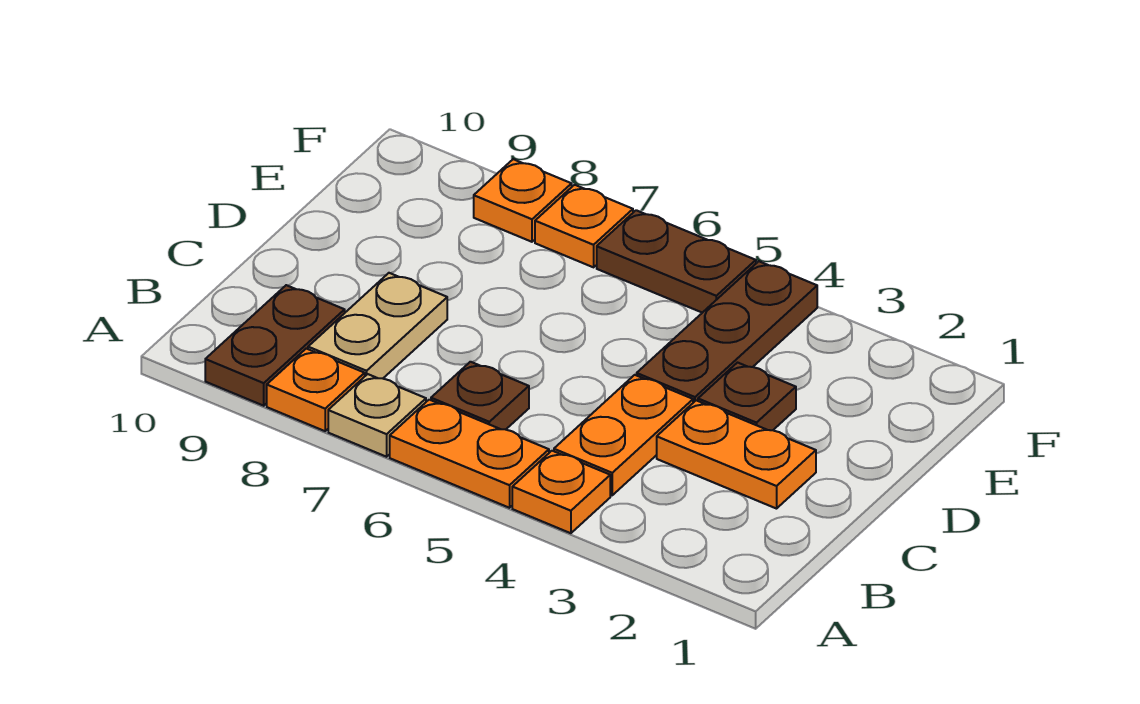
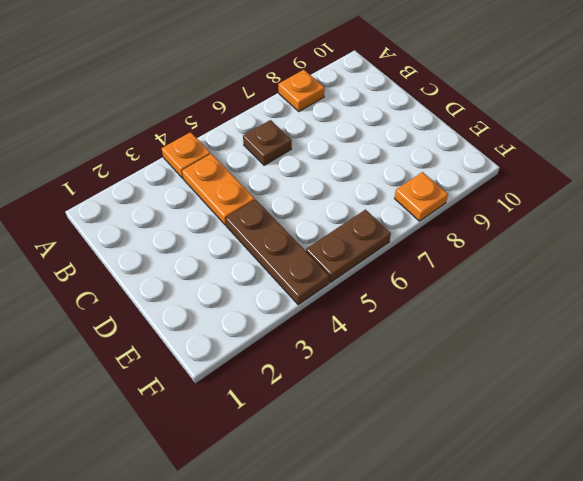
none -> orange 1x2 plate [390,400,549,508]
none -> tan 1x1 plate [328,374,426,457]
none -> brown 1x2 plate [205,285,345,406]

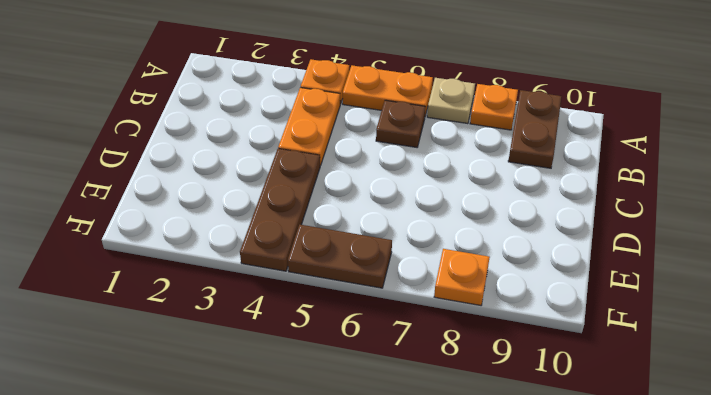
none -> tan 1x2 plate [308,273,447,378]
none -> orange 1x2 plate [657,400,816,509]
none -> brown 1x1 plate [698,363,796,430]

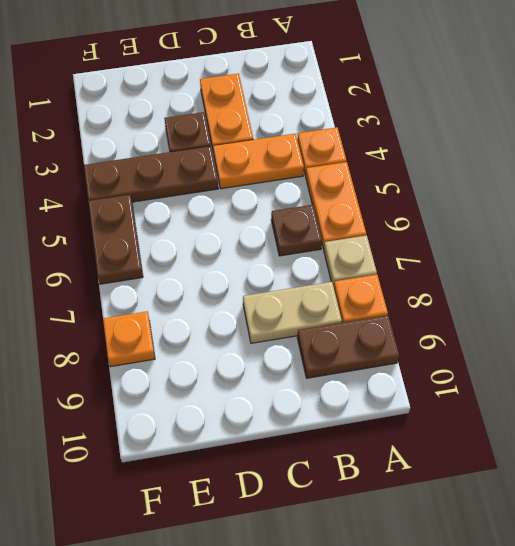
none -> orange 1x1 plate [535,185,633,267]

